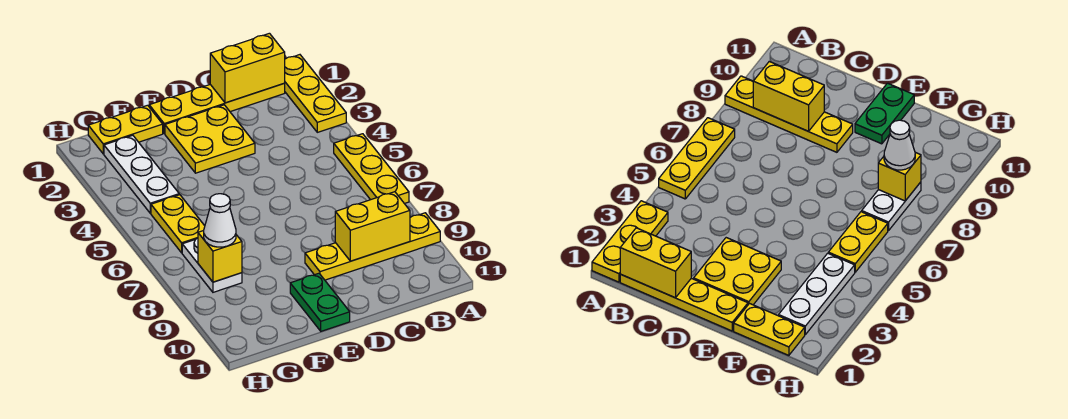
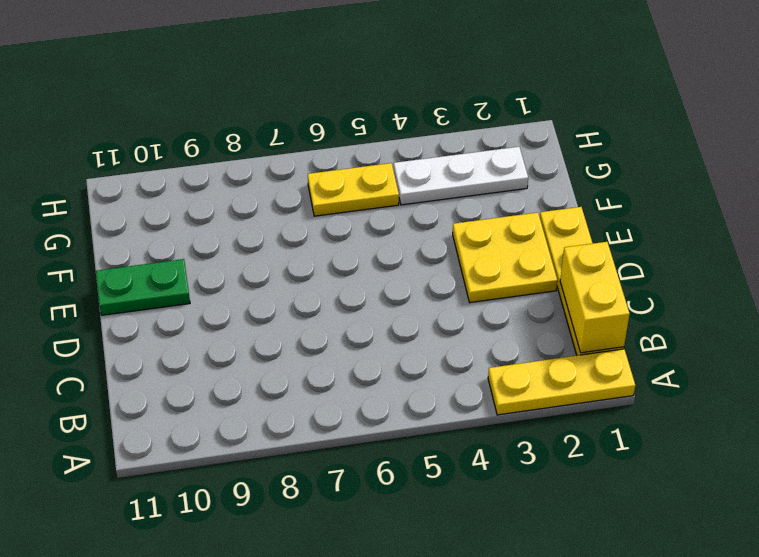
none -> yellow 1x3 plate [334,134,409,204]
none -> yellow 1x4 plate [305,213,440,280]
none -> yellow 1x2 plate [88,105,163,154]

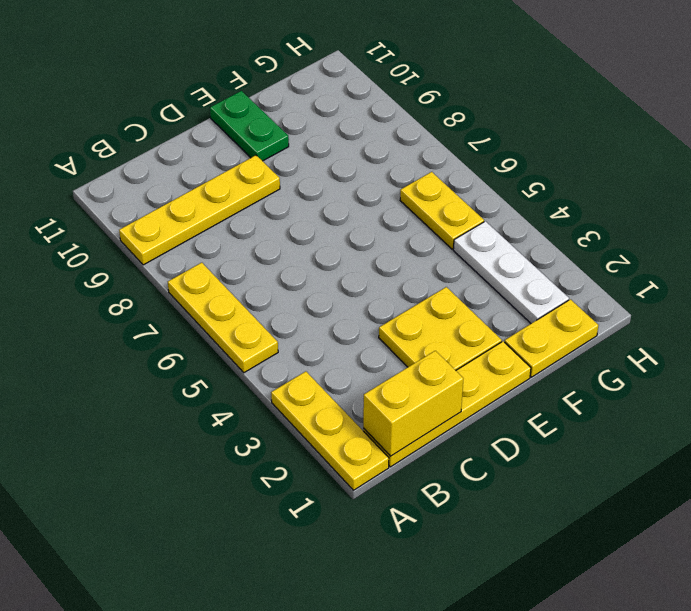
none -> white 1x2 plate [182,238,242,292]
none -> yellow 1x2 brick [335,192,410,261]
none -> yellow 1x1 brick [198,231,242,282]

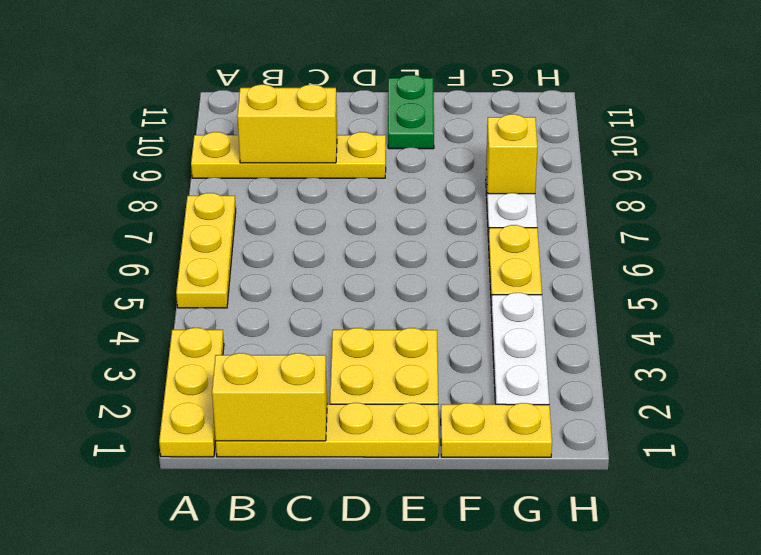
none -> white 1x1 cone [204,194,236,247]

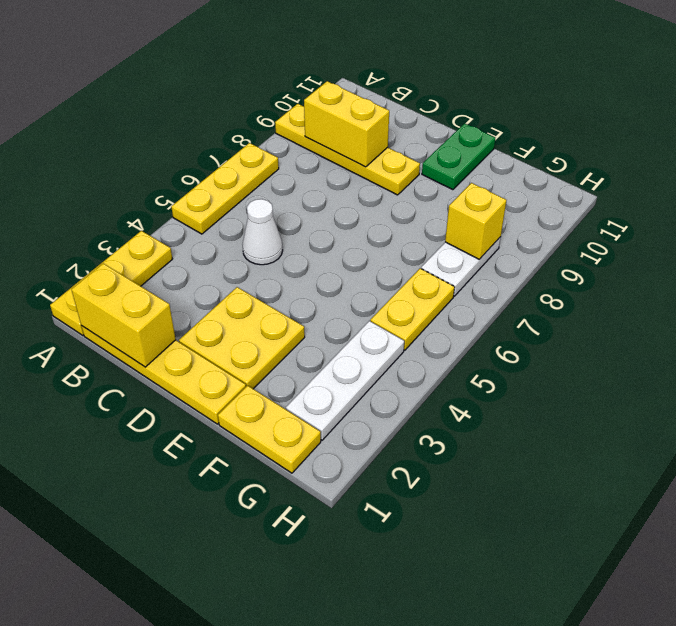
white 1x1 cone [243,199,283,265] -> white 1x1 cone moved to [204,194,236,247]

